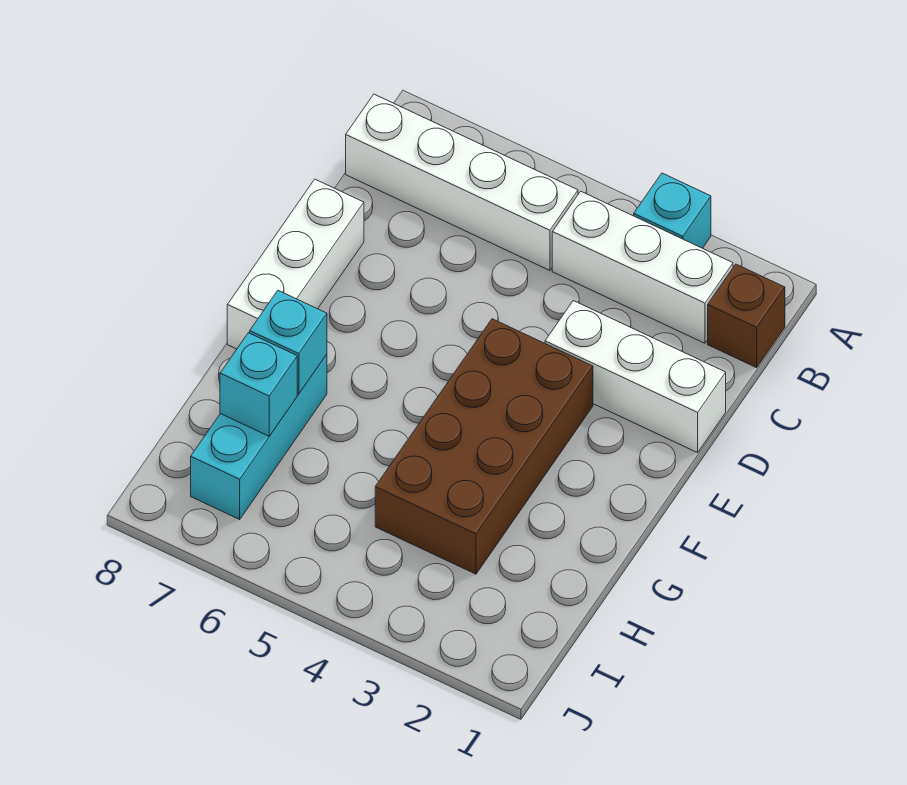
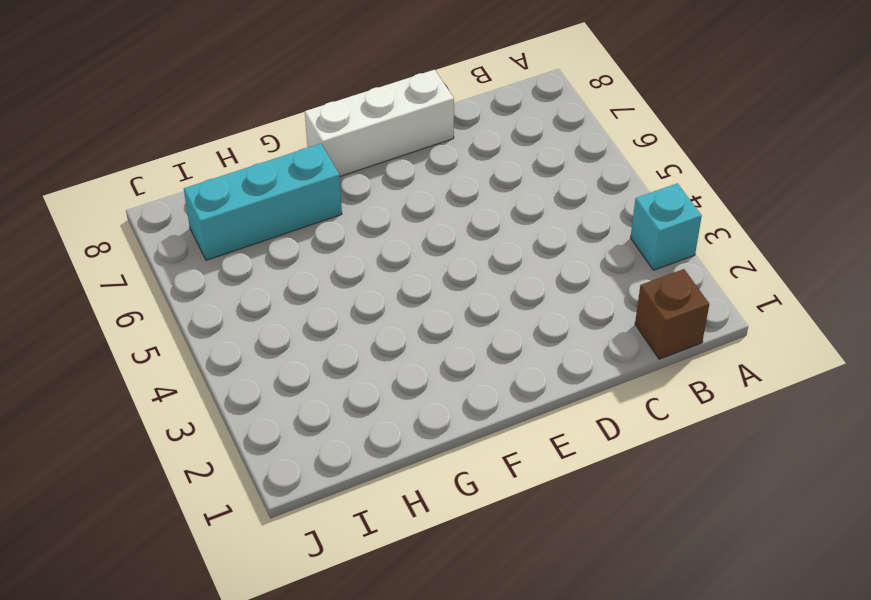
none -> white 1x3 brick [552,191,733,343]
none -> white 1x4 brick [346,94,578,270]

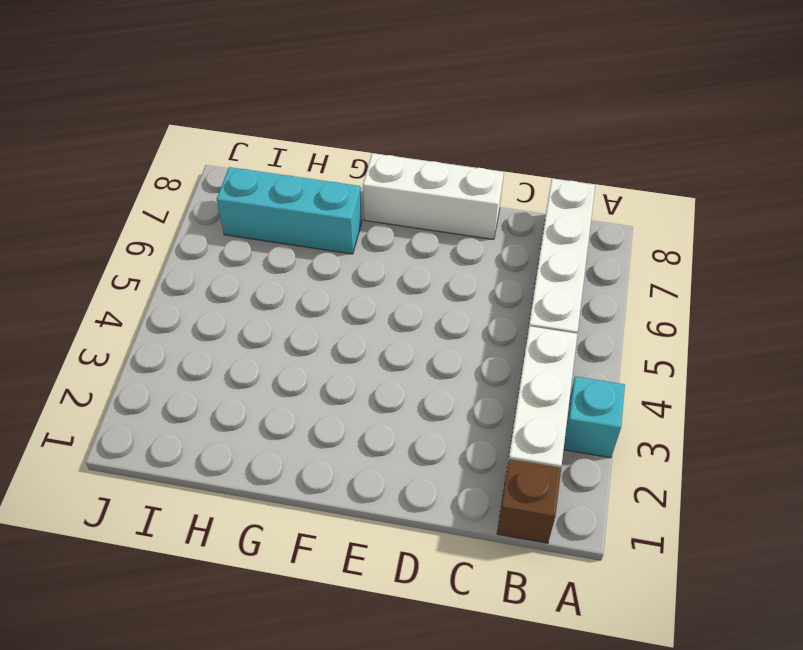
none -> white 1x3 brick [545,301,726,453]
none -> brown 2x4 brick [375,319,593,574]

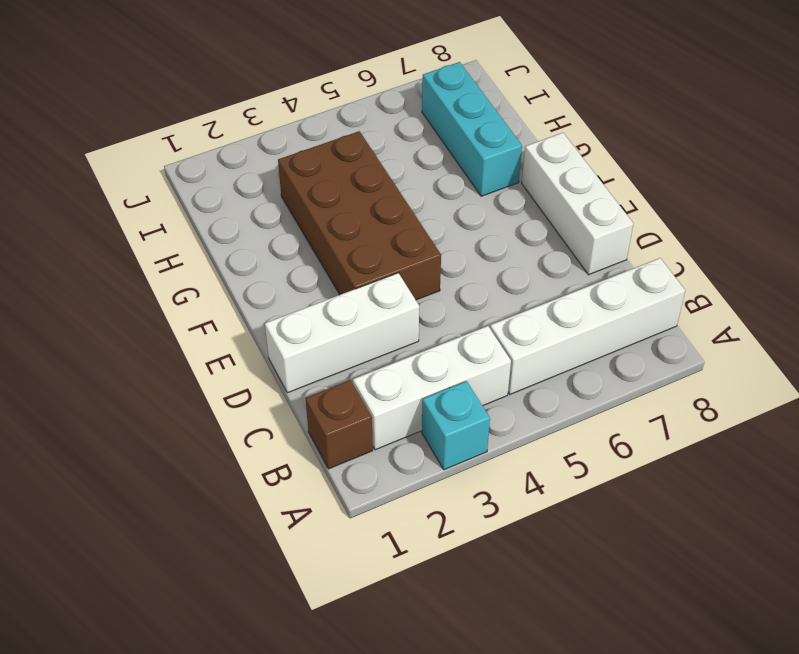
none -> cyan 1x1 brick [250,291,327,394]
none -> cyan 1x1 brick [220,333,297,436]

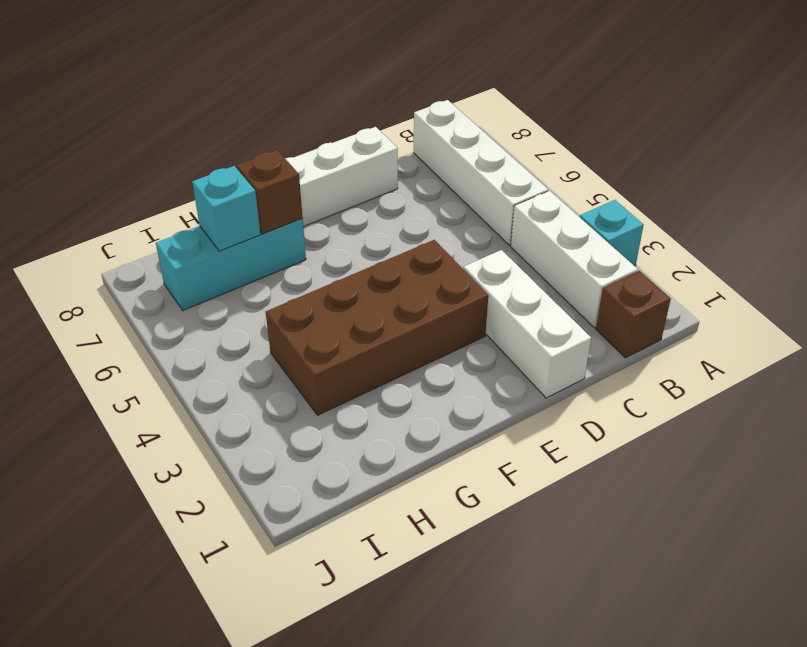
brown 1x1 brick [236,150,303,234] -> cyan 1x1 brick [250,291,327,394]

